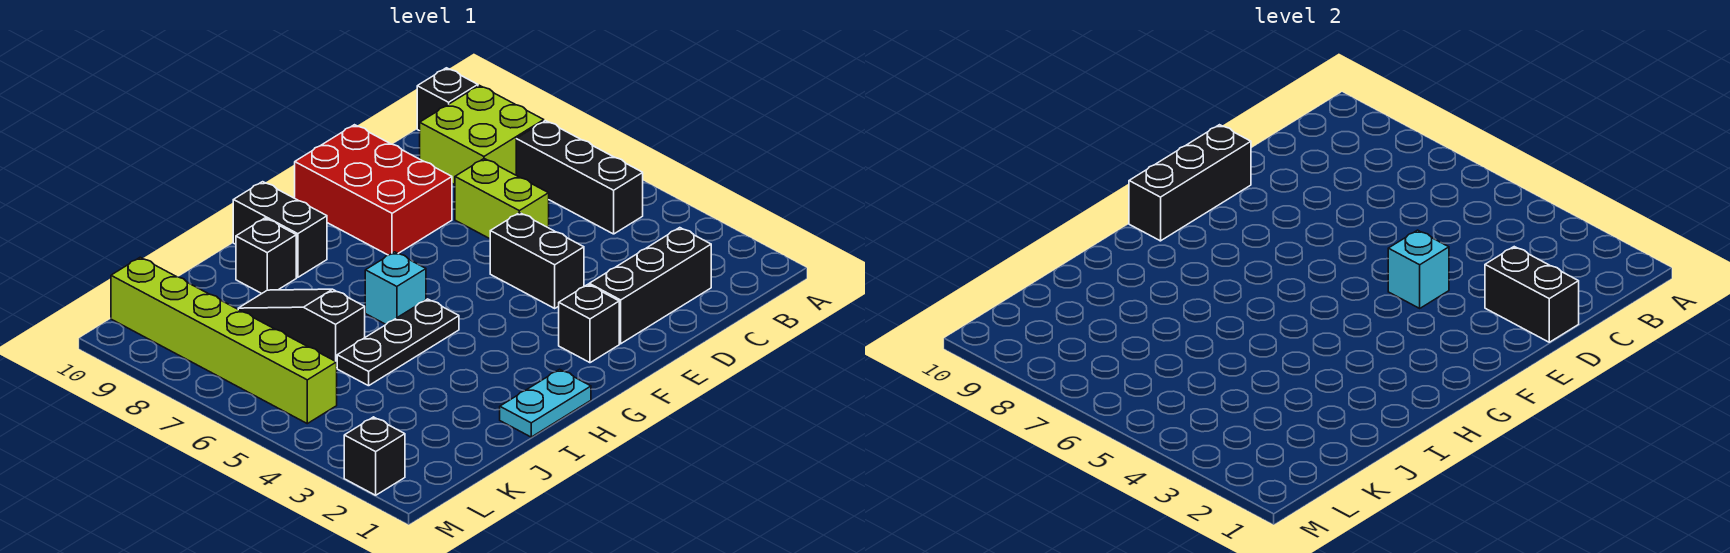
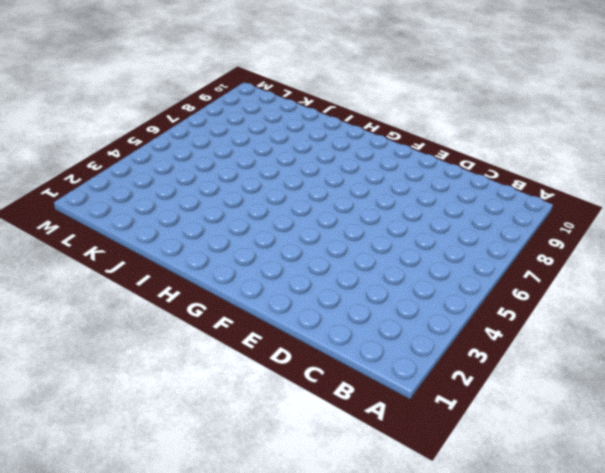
none -> black 1x3 brick [516,121,643,234]
none -> lime 2x2 brick [420,85,544,185]
none -> black 1x1 brick [417,68,478,131]

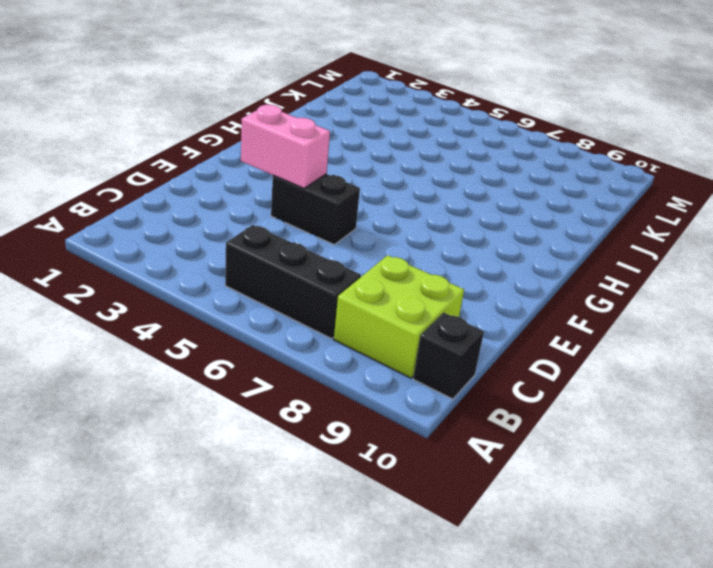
pink 1x2 brick [241,105,330,188] -> cyan 1x1 brick [1388,230,1449,308]
none -> black 1x3 brick [589,228,711,344]
none -> lime 1x2 brick [455,159,549,239]
none -> red 2x3 brick [295,125,452,255]

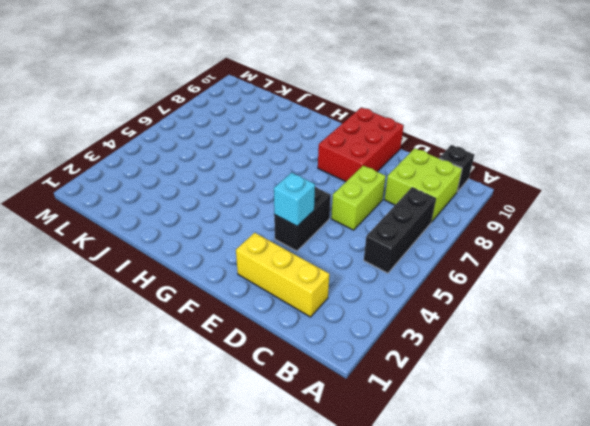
yellow 1x3 brick [236,233,329,317] -> black 1x3 brick [589,228,711,344]
none -> black 1x1 brick [559,285,619,363]
none -> cyan 1x2 plate [500,369,591,437]
none -> black 1x3 plate [337,299,459,386]

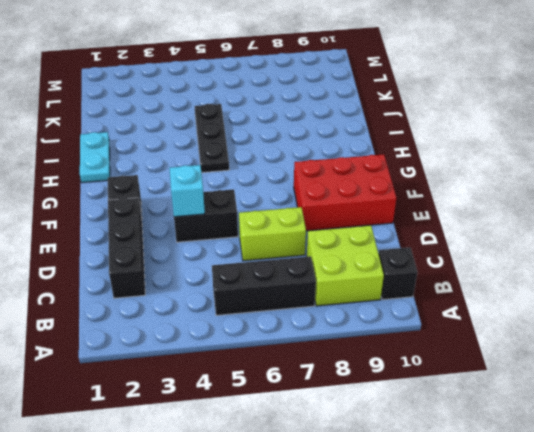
none -> cyan 1x1 brick [365,252,426,324]
none -> black 1x2 brick [233,182,327,277]
none -> black 1x1 brick [236,218,296,293]

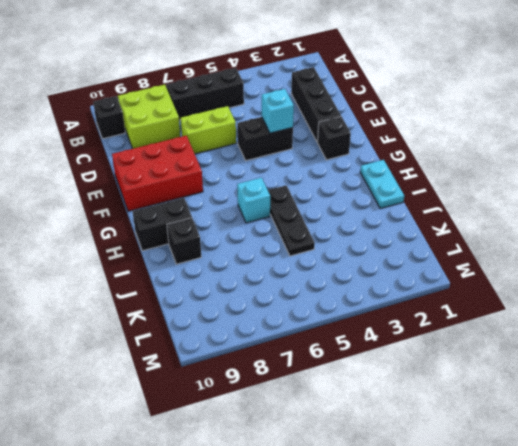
none -> black 1x3 slope [238,289,365,362]
none -> lime 1x6 brick [111,257,337,424]
none -> black 1x1 brick [344,417,405,495]

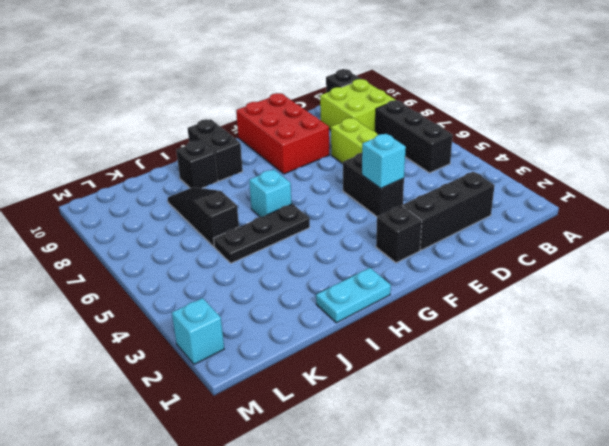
cyan 1x1 brick [172,298,224,364] -> black 1x1 brick [344,417,405,495]
none -> lime 1x6 brick [111,257,337,424]
none -> black 1x2 brick [1485,247,1579,342]
none -> black 1x3 brick [1129,125,1251,241]

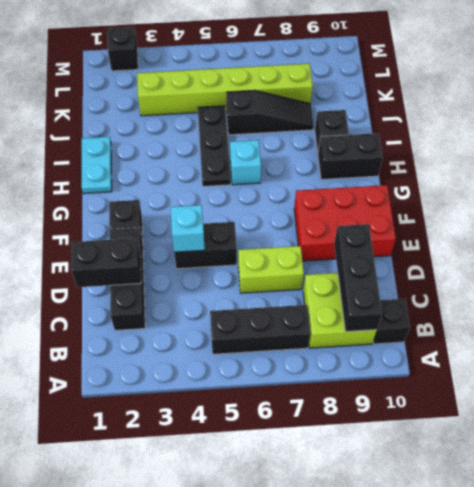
black 1x3 brick [334,224,382,332] -> black 1x3 brick moved to [1129,125,1251,241]
lime 1x6 brick [137,64,313,116] -> lime 1x6 brick moved to [111,257,337,424]

